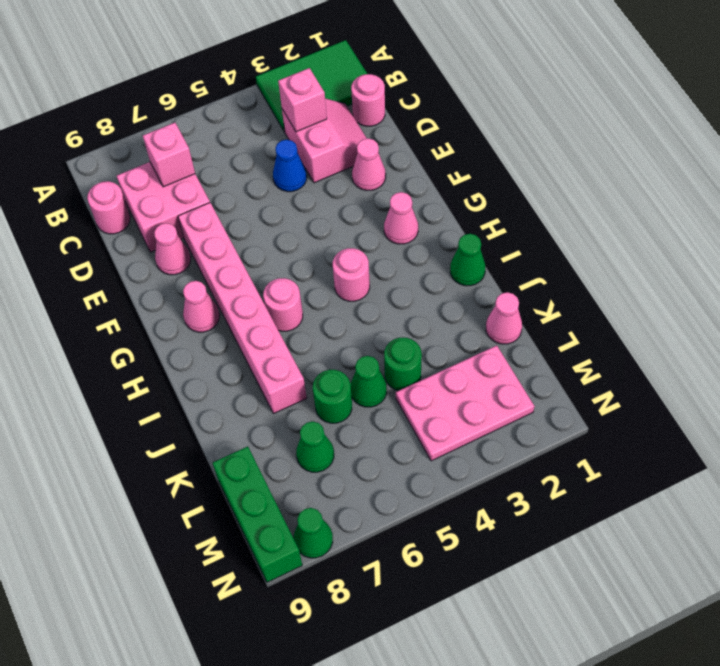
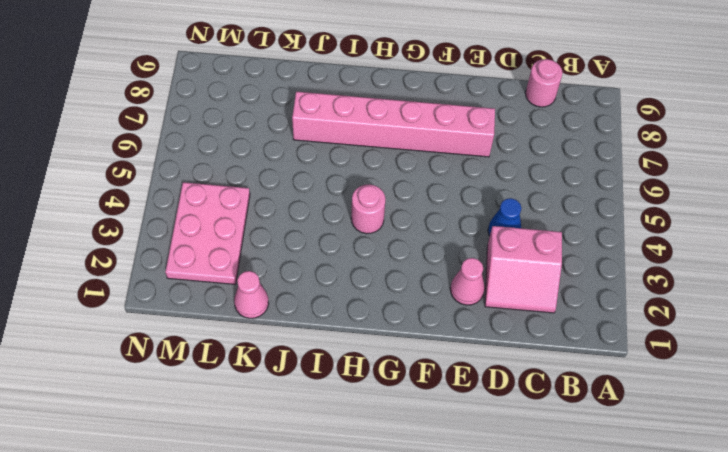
none -> green 2x3 tile [256,40,367,132]
none -> pink 1x1 round brick [351,74,385,126]
none -> pink 2x2 brick [117,162,210,252]

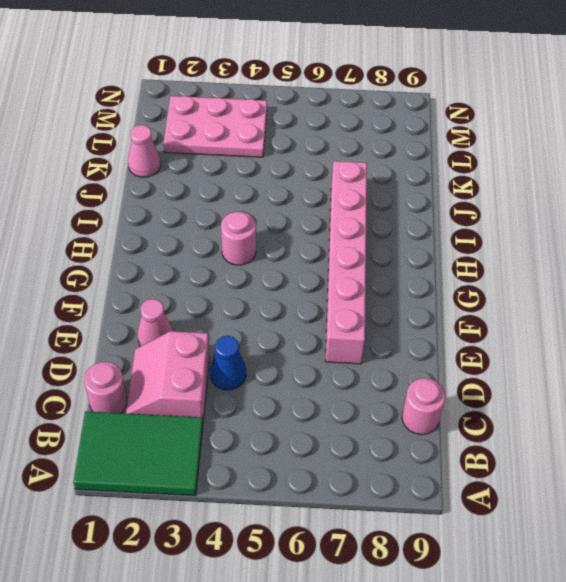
none -> pink 2x2 brick [117,162,210,252]
none -> pink 1x1 cone [154,223,191,275]
none -> pink 1x1 cone [384,192,418,244]

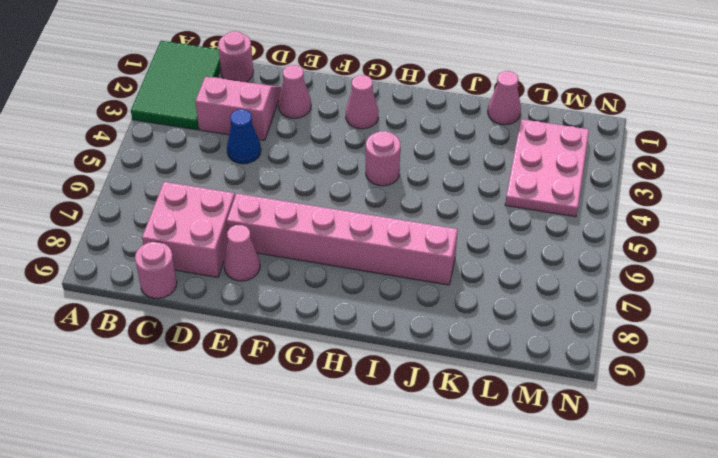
none -> pink 1x1 cone [183,281,220,332]
none -> pink 1x1 round brick [263,278,303,331]
none -> green 1x1 cone [450,234,485,286]

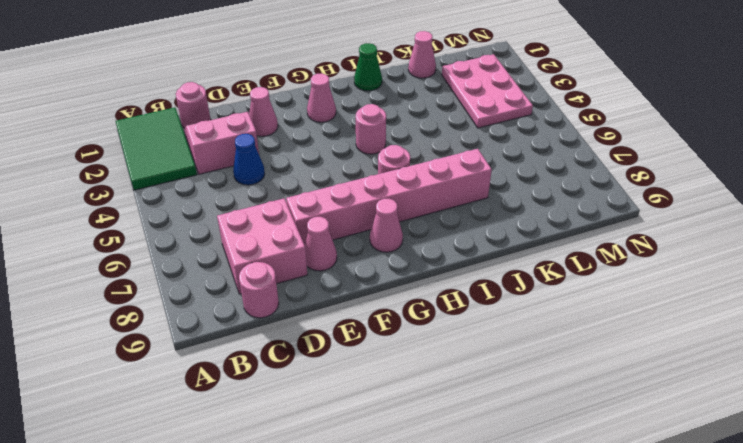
none -> green 1x1 round brick [384,338,422,391]
none -> green 1x1 cone [350,356,387,407]
none -> green 1x1 round brick [313,370,352,423]

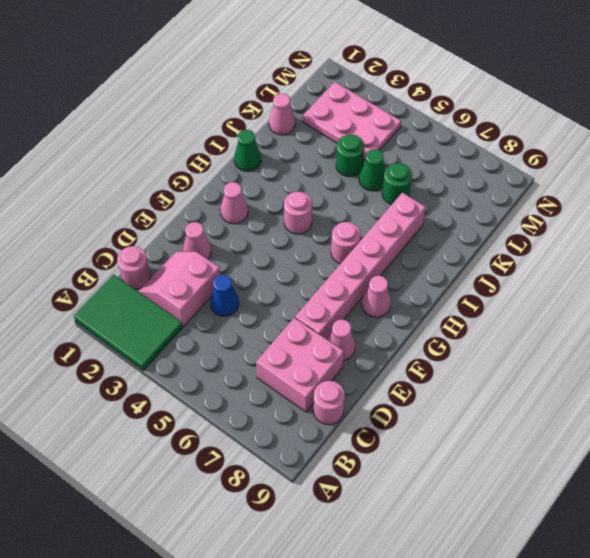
none -> green 1x1 cone [296,421,334,472]
none -> green 1x3 brick [213,446,302,582]
none -> green 1x1 cone [294,508,333,558]

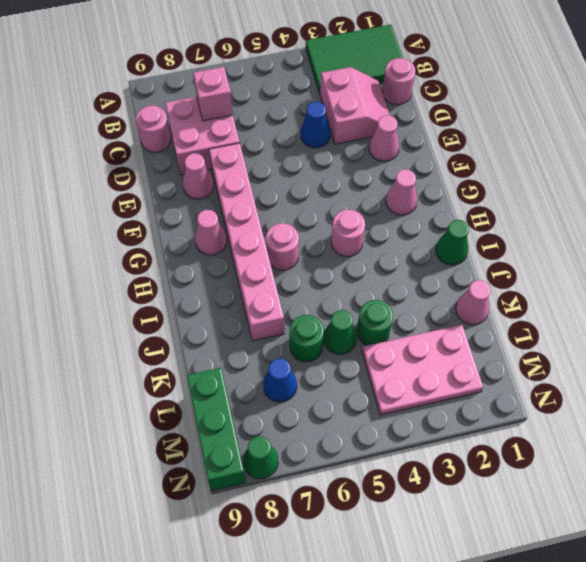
blue 1x1 cone [263,359,297,402] -> green 1x1 cone [296,421,334,472]
none -> pink 1x1 brick [278,68,327,132]

